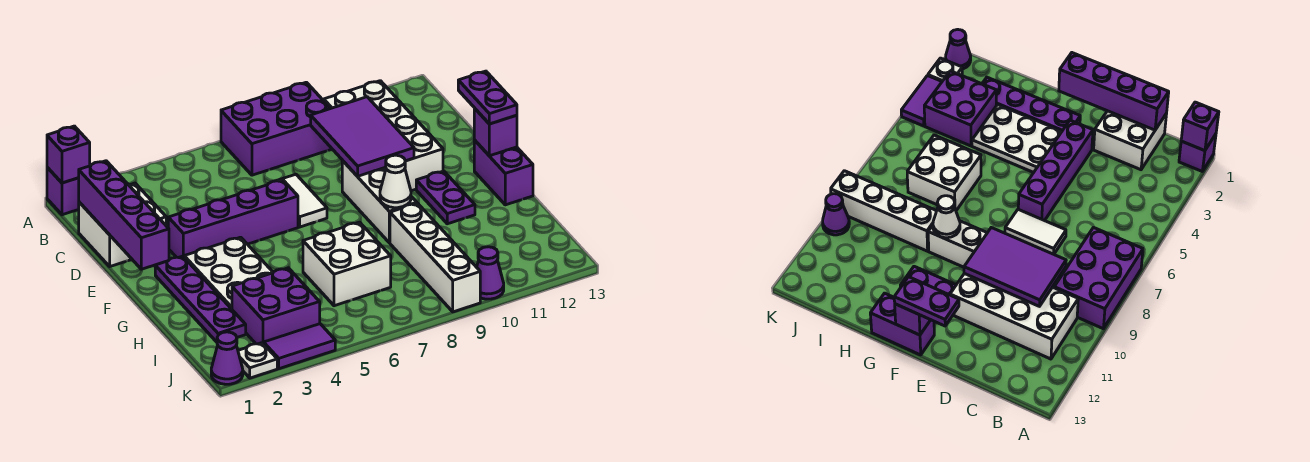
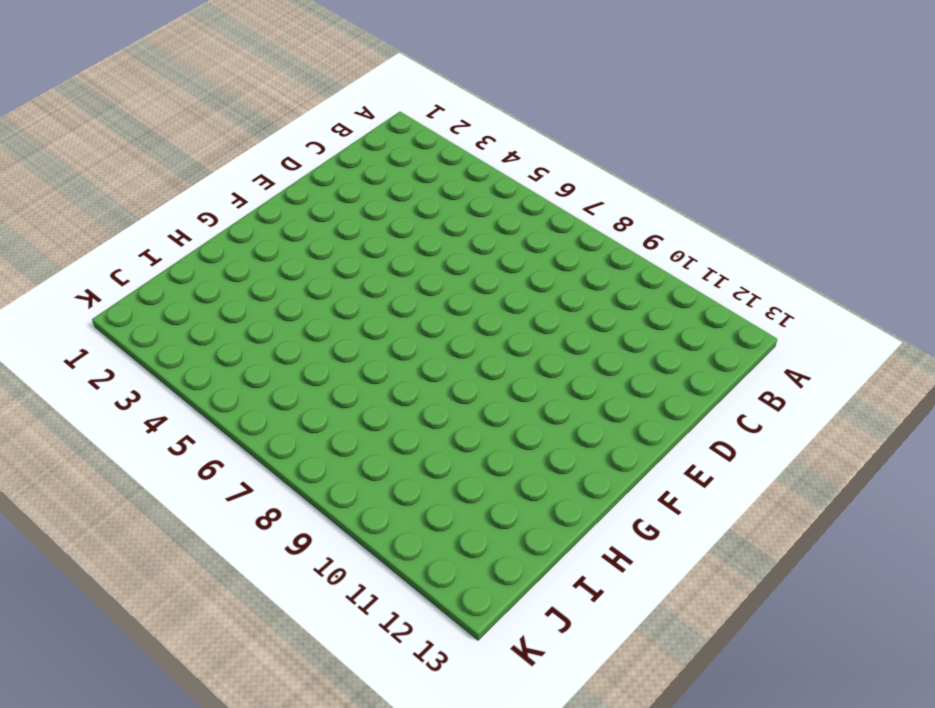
none -> purple 1x1 brick [47,167,79,215]
none -> purple 2x3 brick [221,82,332,175]
none -> white 2x4 brick [324,81,443,191]

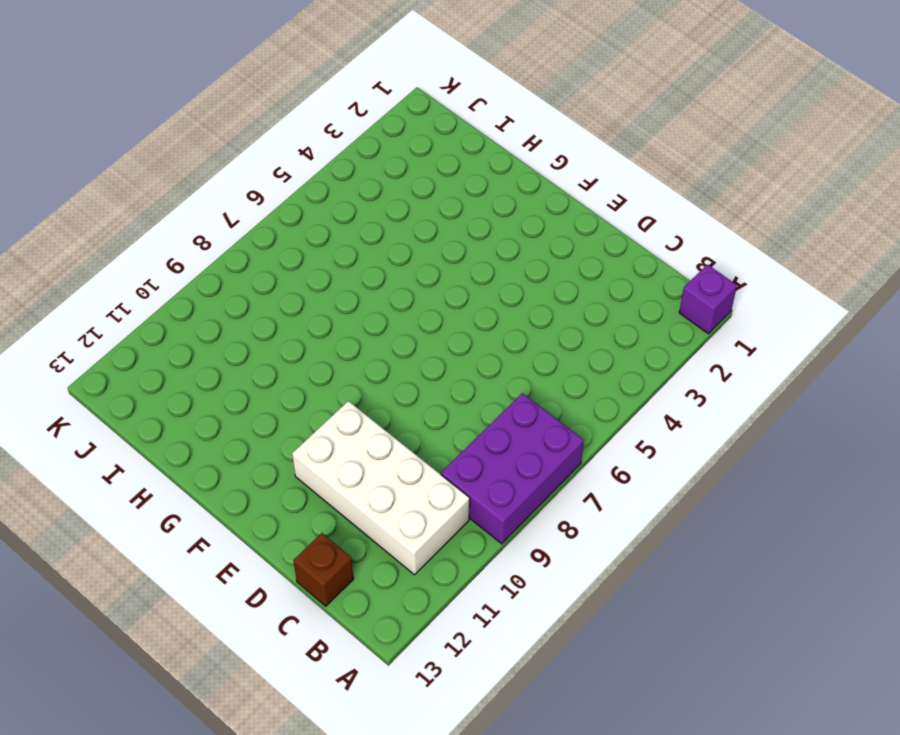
brown 1x1 brick [293,533,354,606] -> none
none -> white 2x2 brick [79,183,166,266]
none -> white 1x2 tile [277,174,327,227]
none -> purple 1x4 brick [168,180,298,258]

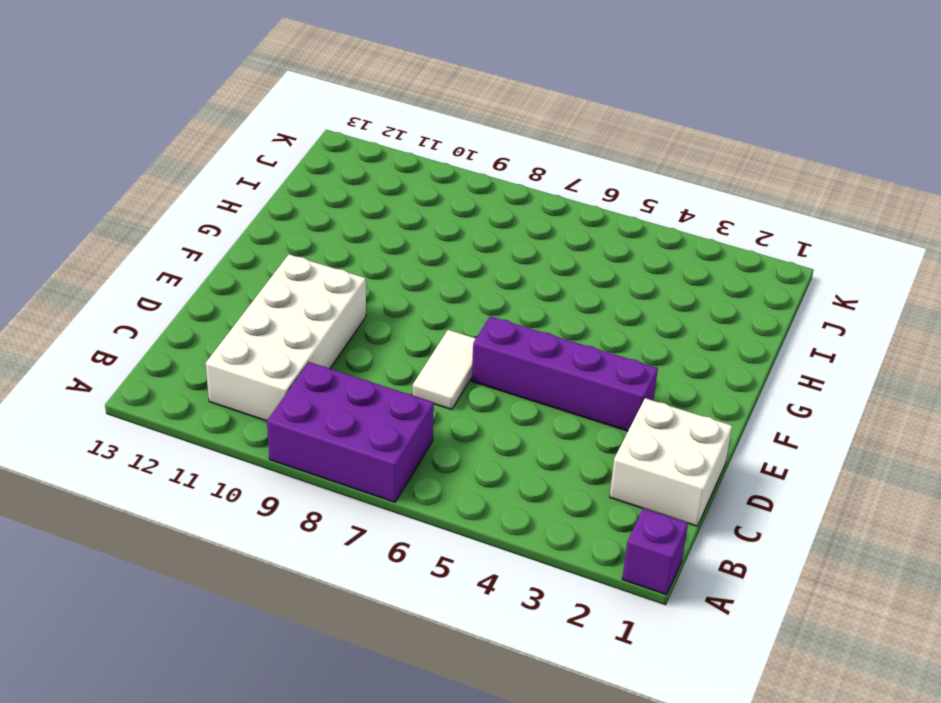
none -> white 1x3 brick [342,161,417,243]
none -> purple 1x4 plate [155,256,246,342]
none -> white 2x3 plate [184,237,273,309]

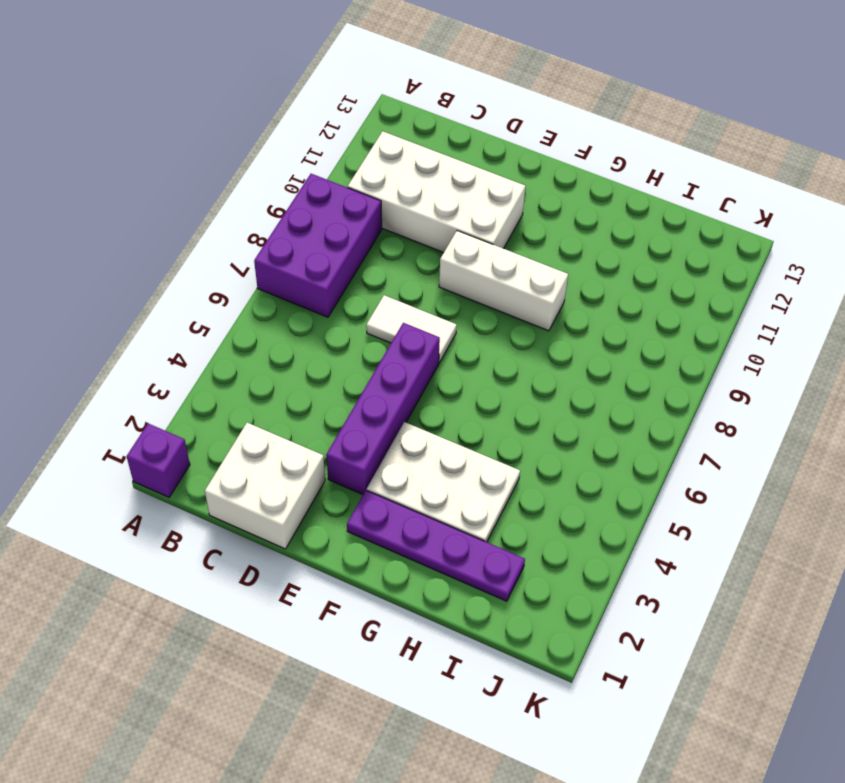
none -> purple 1x2 plate [416,171,475,224]
none -> purple 1x2 brick [474,140,533,205]
none -> white 2x2 brick [303,222,391,306]

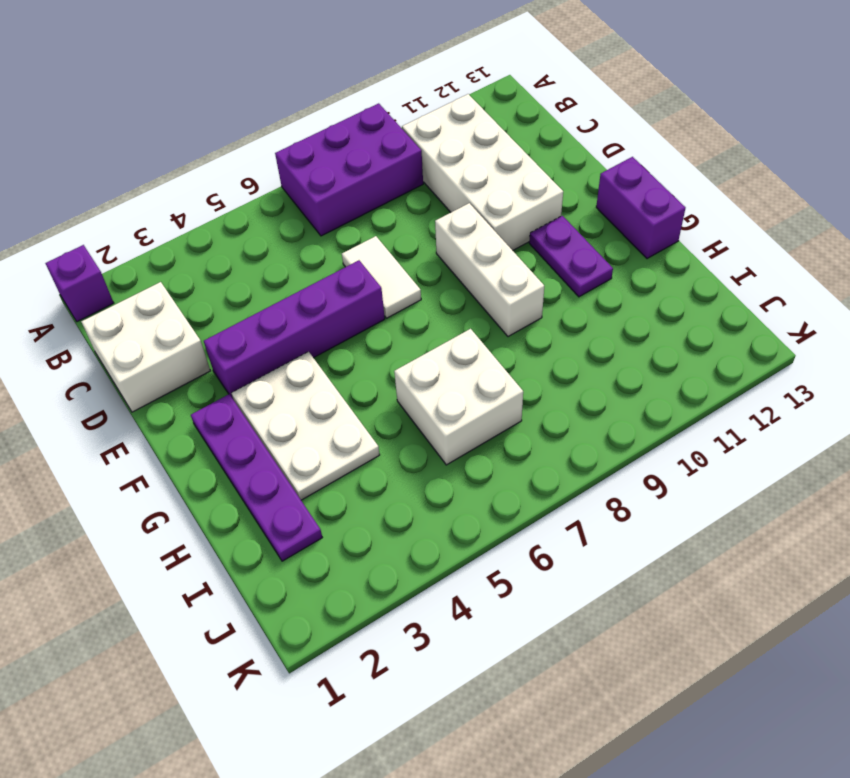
none -> white 1x4 brick [390,203,480,312]
none -> purple 2x2 brick [232,268,320,344]
none -> purple 1x1 cone [211,332,243,384]

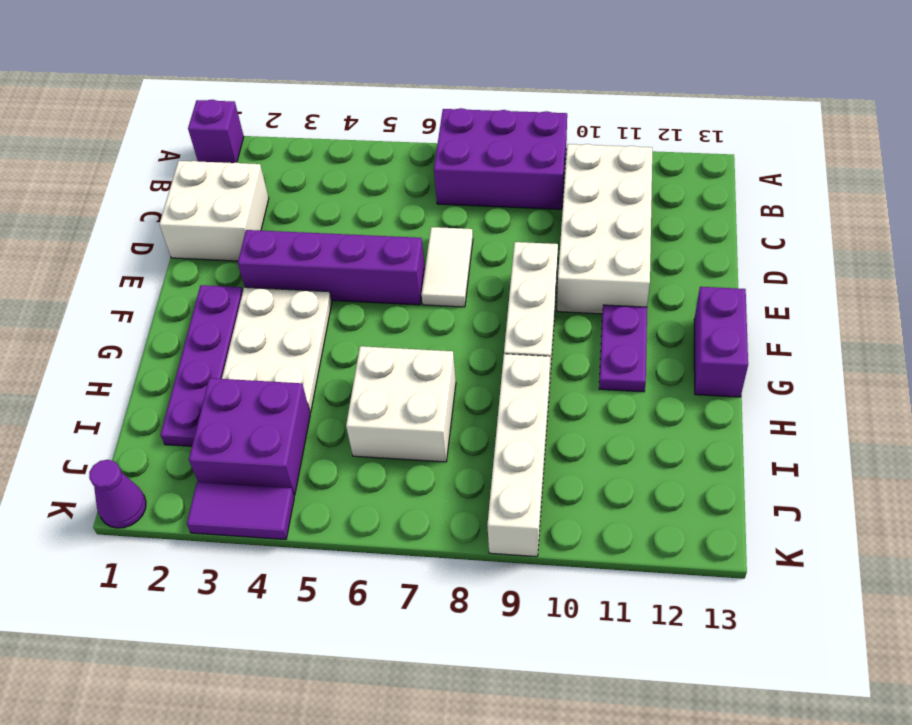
none -> white 1x1 plate [238,343,277,378]
none -> purple 1x1 cone [477,247,504,299]
none -> purple 1x1 brick [47,126,90,183]

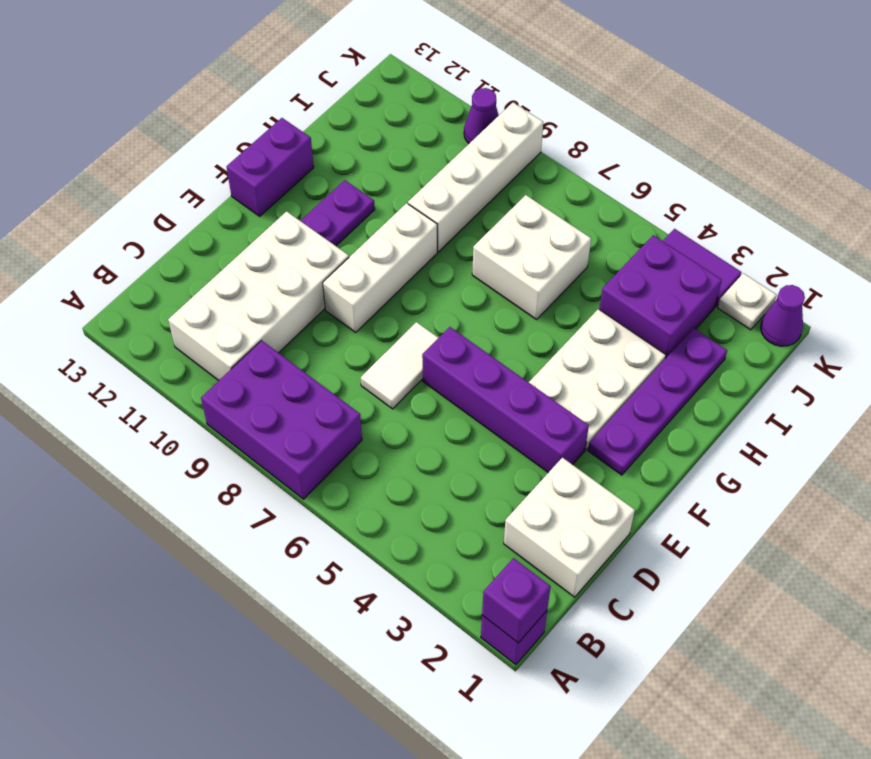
none -> purple 1x4 brick [79,161,169,269]
none -> purple 2x3 tile [311,97,414,176]
none -> purple 1x1 brick [474,108,517,156]

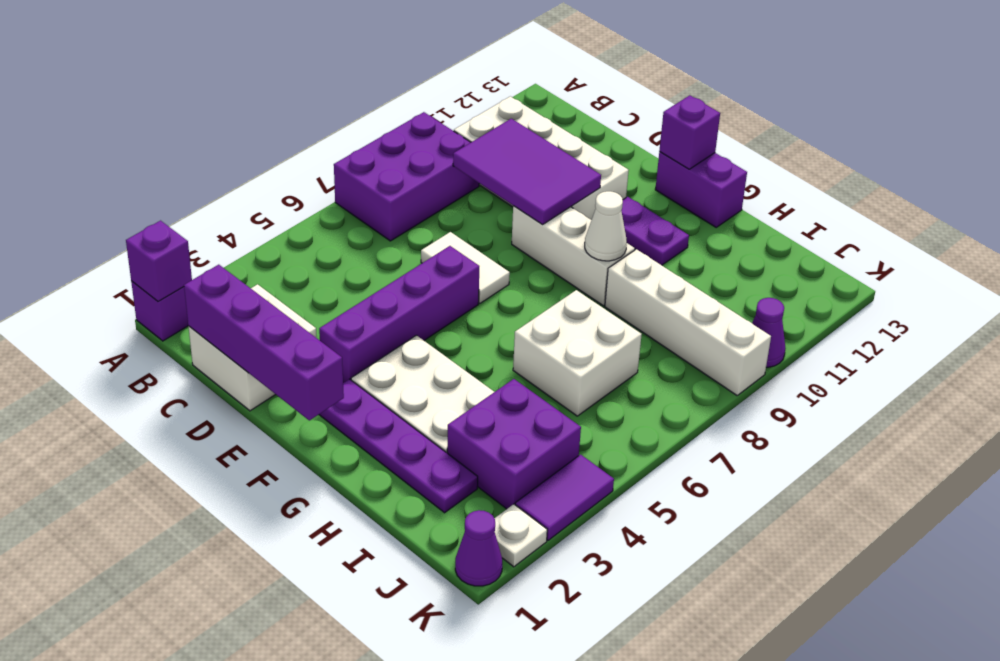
none -> purple 1x2 plate [458,71,517,124]

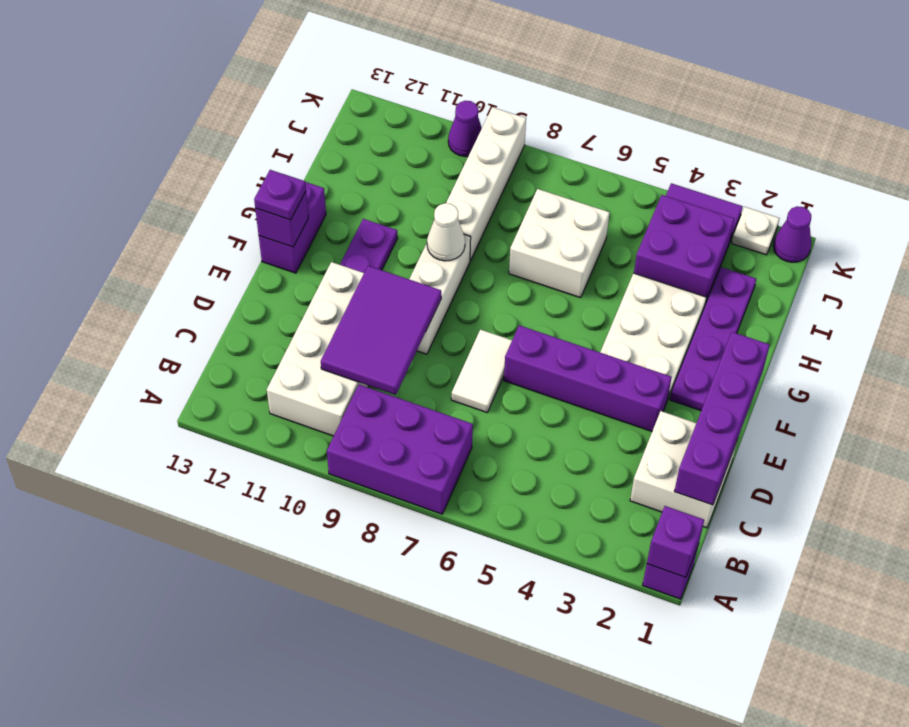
purple 1x1 plate [254,170,306,220] -> purple 1x2 plate [458,71,517,124]

